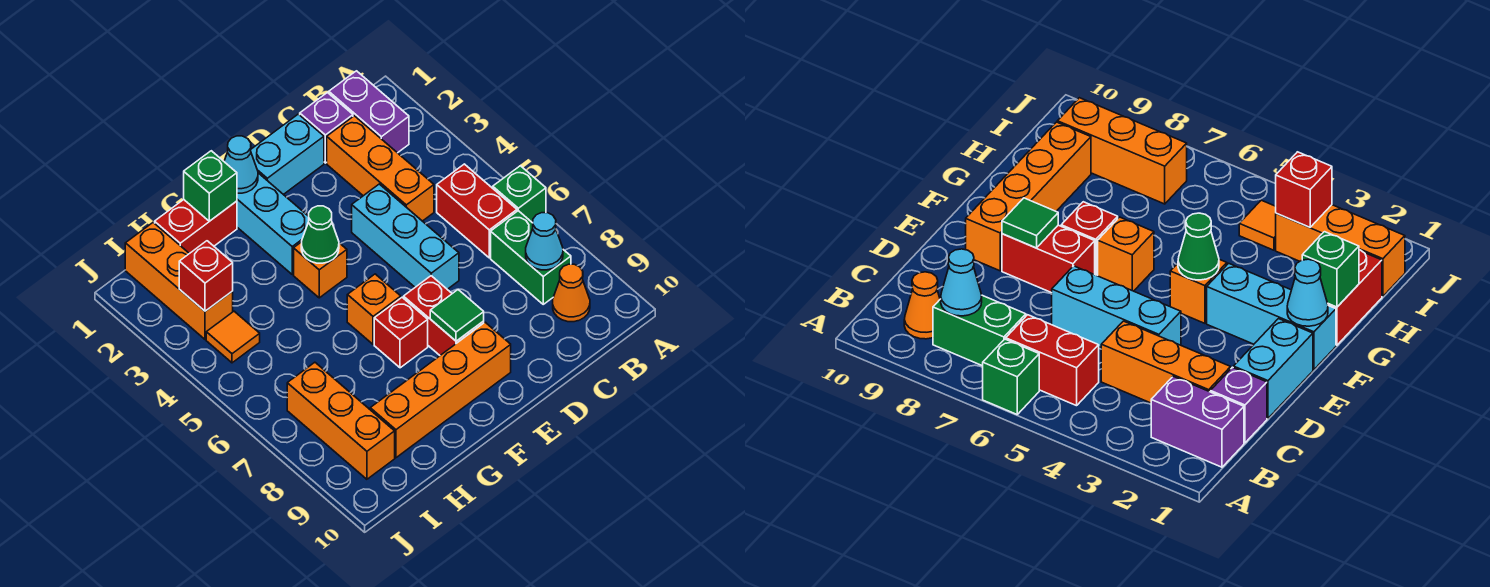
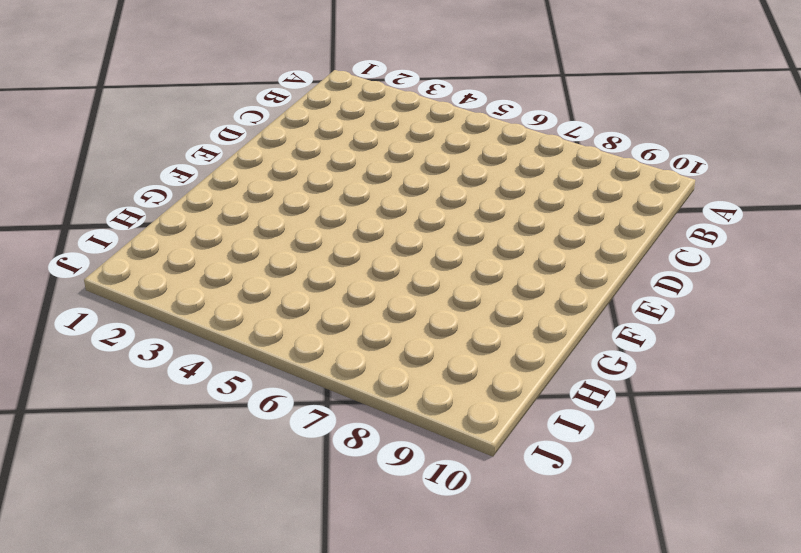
none -> green 1x1 brick [493,166,546,223]
none -> purple 1x2 brick [329,71,409,153]
none -> red 1x2 brick [437,164,517,258]

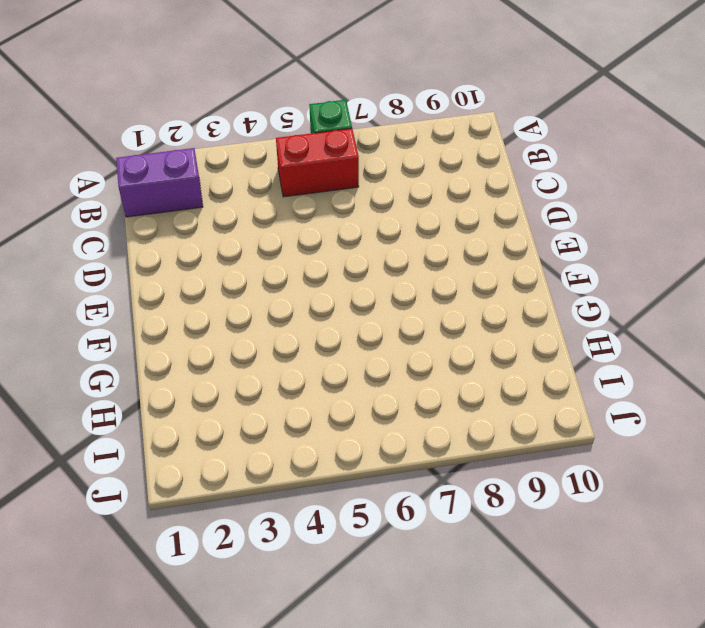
none -> green 1x2 brick [491,211,571,304]
none -> orange 1x1 cone [553,264,590,322]
none -> purple 1x1 brick [300,93,353,163]

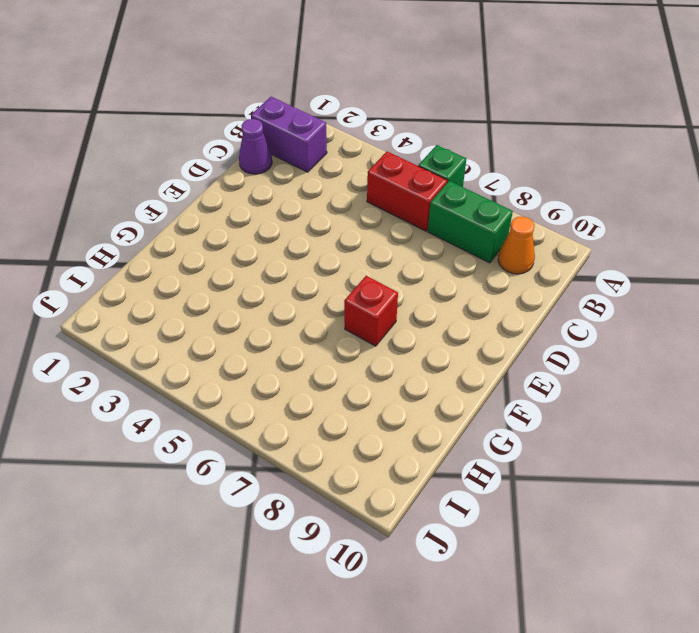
purple 1x1 cone [239,119,272,174] -> purple 1x1 brick [300,93,353,163]
none -> orange 1x3 brick [327,116,434,221]
none -> cyan 1x2 brick [251,114,324,195]
none -> cyan 1x3 brick [352,184,459,289]

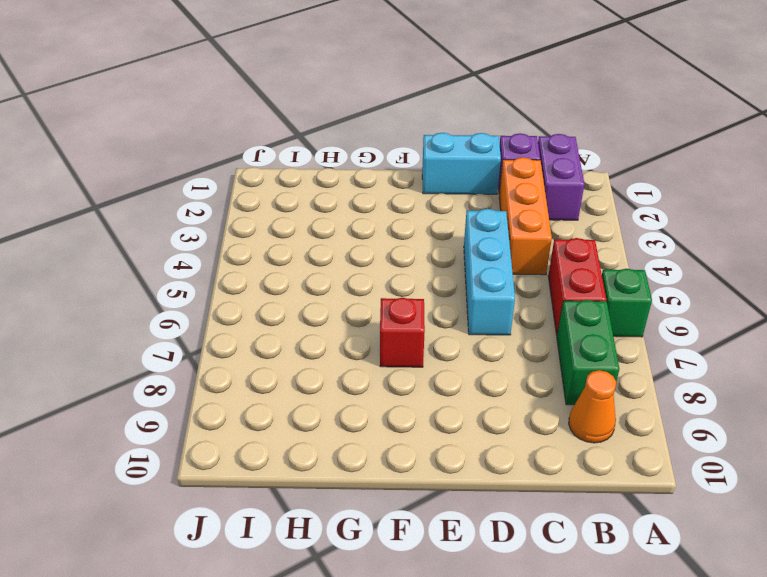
none -> red 1x2 brick [404,276,484,355]
none -> orange 1x4 brick [370,322,511,458]
none -> cyan 1x3 brick [237,173,309,274]

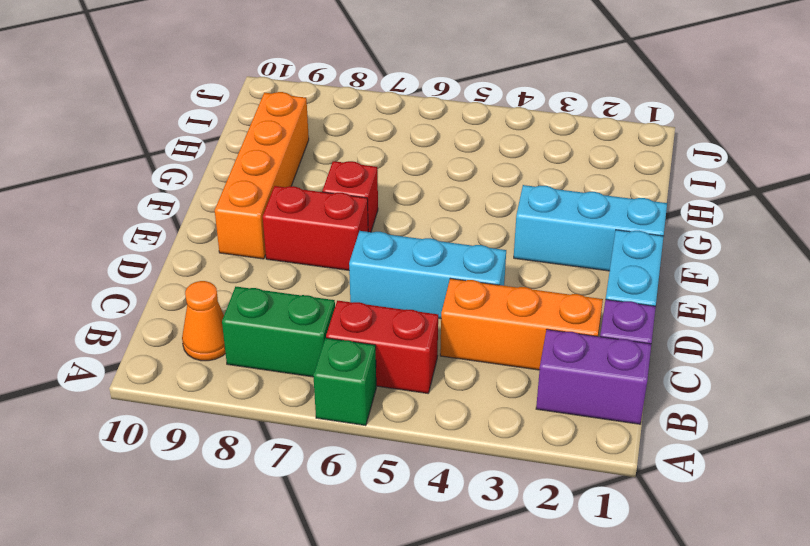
none -> orange 1x1 brick [294,242,347,298]
none -> orange 1x1 brick [347,274,401,344]
none -> red 1x2 brick [155,200,237,254]

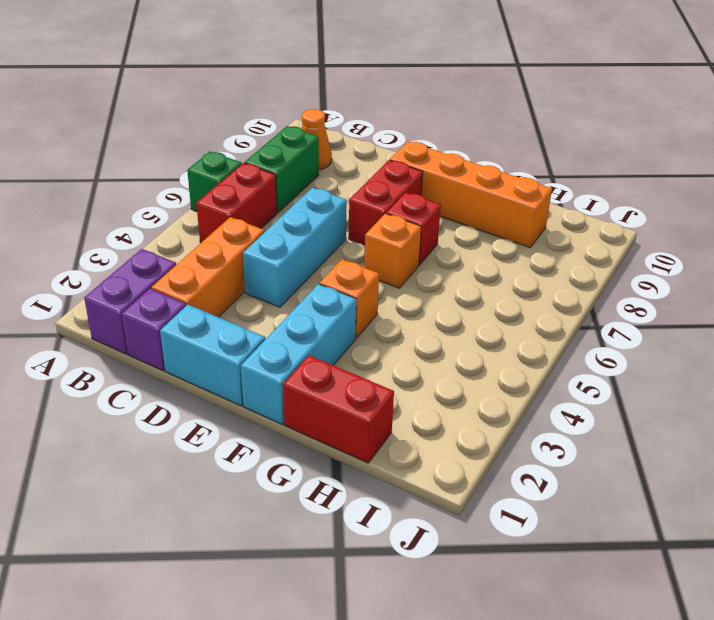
none -> orange 1x3 brick [125,223,233,339]
none -> orange 1x1 tile [206,311,260,363]
none -> orange 1x3 brick [287,362,395,479]

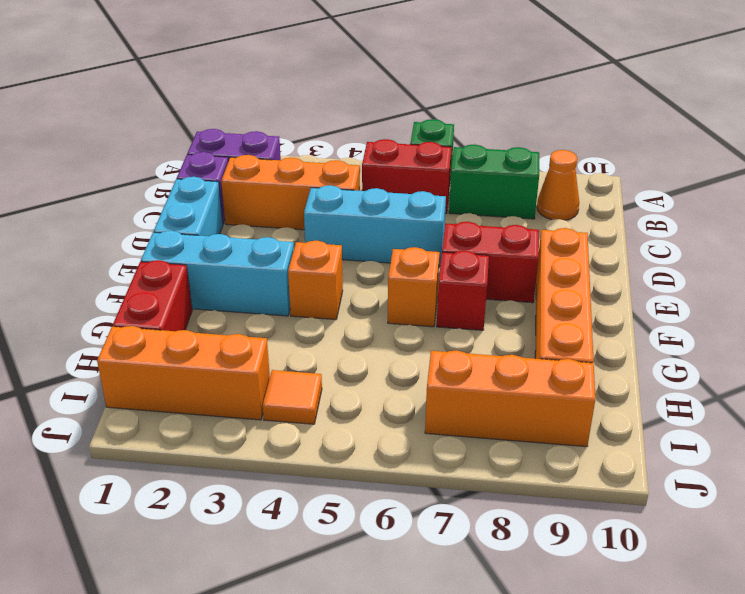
none -> cyan 1x1 cone [526,213,563,270]
none -> green 1x1 tile [430,290,484,341]
none -> cyan 1x1 cone [224,136,258,193]

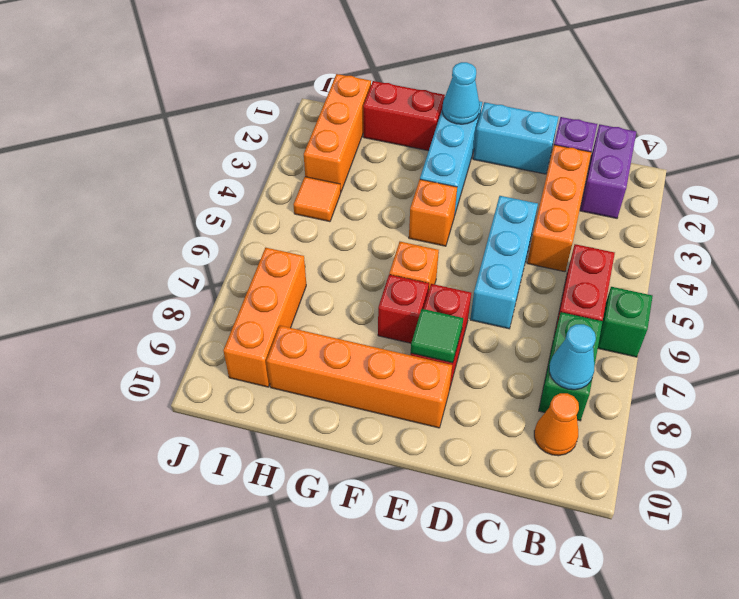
none -> green 1x1 cone [301,206,339,263]
none -> green 1x1 brick [184,151,237,221]
none -> red 1x1 brick [179,241,233,311]

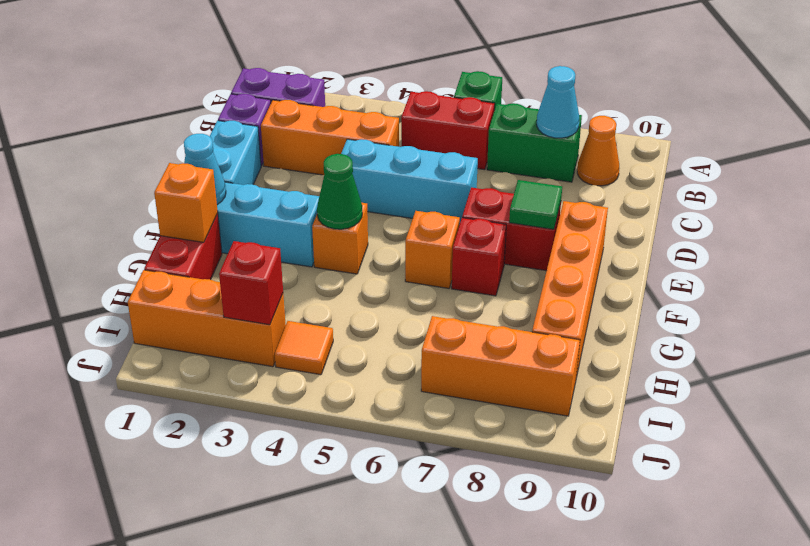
orange 1x1 brick [154,163,218,242] -> green 1x1 brick [184,151,237,221]

